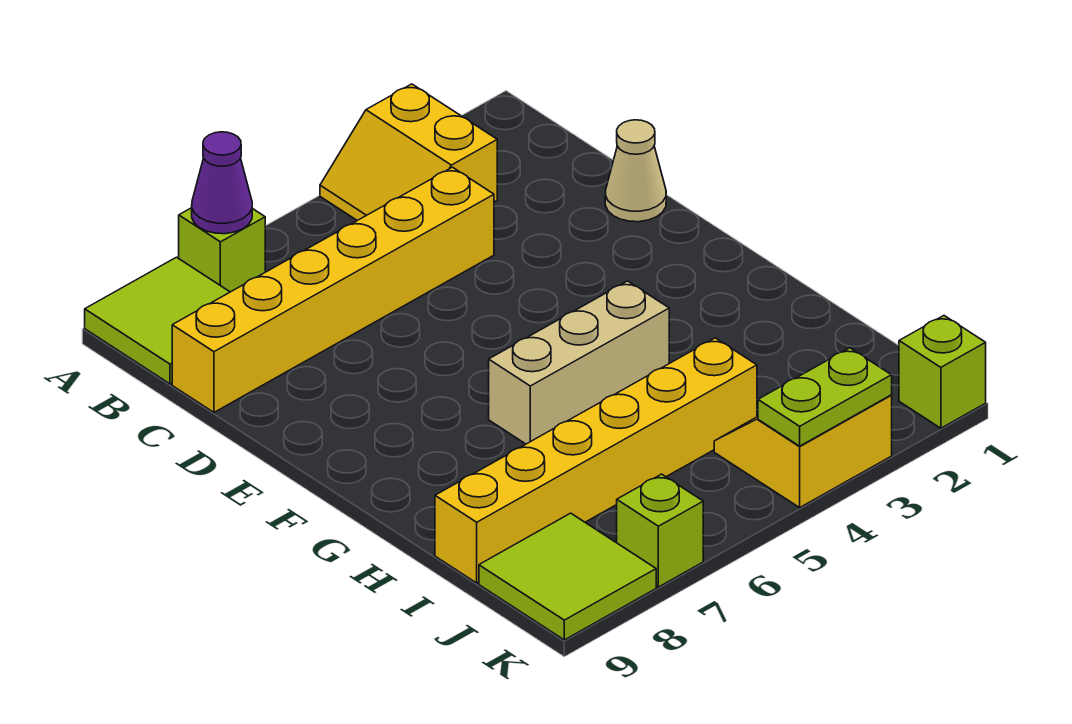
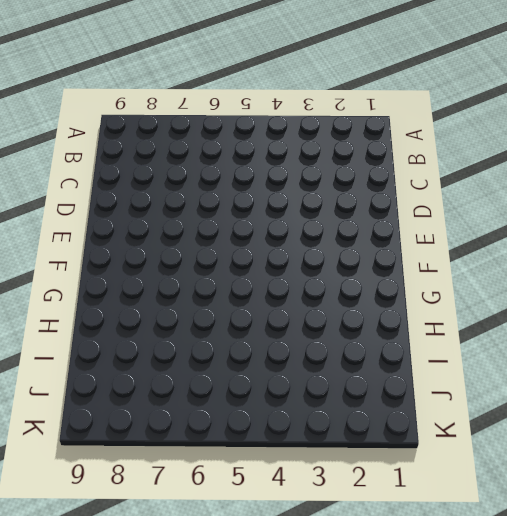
none -> yellow 2x2 slope [320,84,497,221]
none -> lime 1x1 brick [179,208,265,292]
none -> lime 2x2 tile [85,257,230,384]

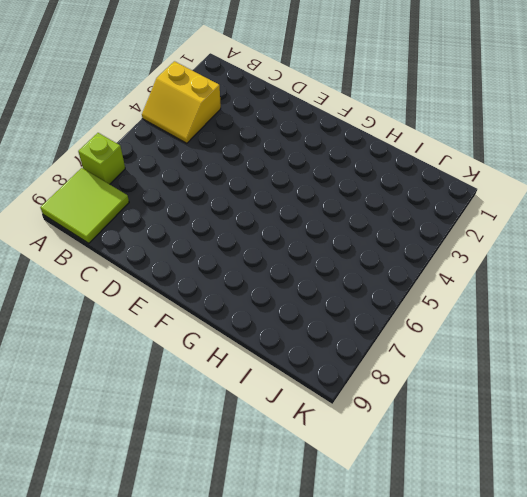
none -> yellow 1x6 brick [172,167,494,412]
none -> tan 1x1 cone [605,120,666,222]
none -> tan 1x3 brick [489,281,669,444]

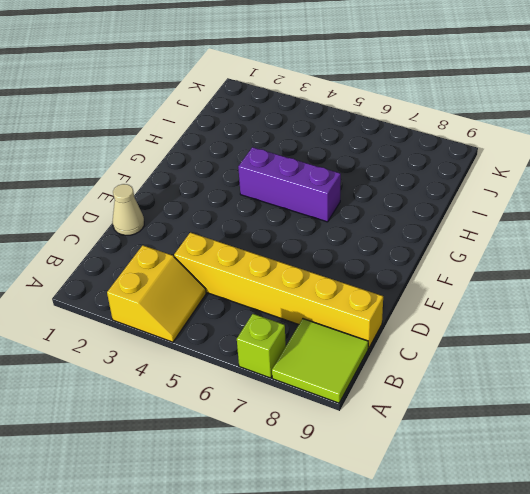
purple 1x3 brick [238,147,341,222] -> tan 1x3 brick [489,281,669,444]
none -> yellow 1x6 brick [435,338,757,583]
none -> yellow 2x2 slope [714,395,892,508]
none -> lime 2x2 tile [479,513,656,640]

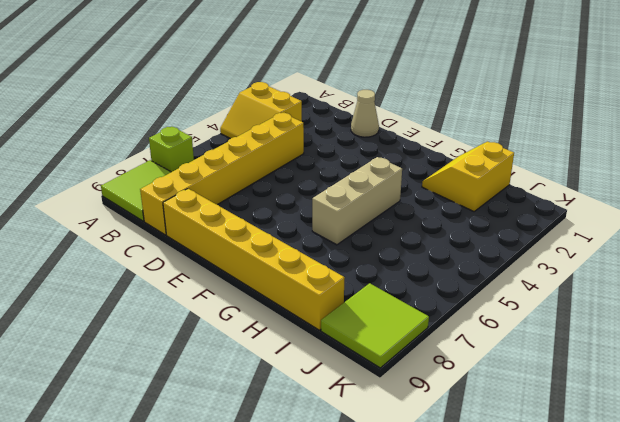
yellow 1x6 brick [163,189,345,330] -> yellow 1x6 brick turned to [435,338,757,583]
yellow 2x2 slope [422,141,514,211] -> yellow 2x2 slope moved to [714,395,892,508]
none -> lime 1x1 brick [899,316,986,428]
none -> lime 1x1 brick [617,474,703,587]
none -> purple 1x1 cone [192,132,252,234]

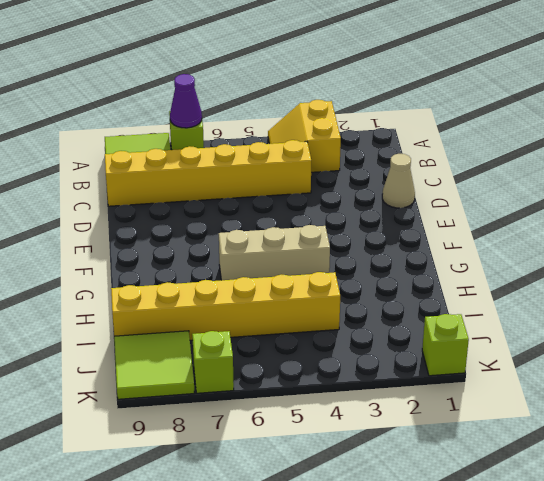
none -> yellow 2x2 slope [714,395,892,508]
none -> lime 1x2 plate [758,348,892,446]

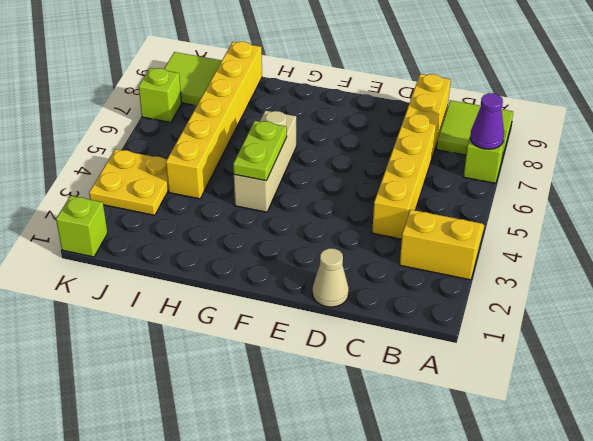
lime 1x2 plate [233,121,287,181] -> lime 1x2 plate moved to [758,348,892,446]
yellow 2x2 plate [89,149,169,215] -> yellow 2x2 slope [714,395,892,508]

